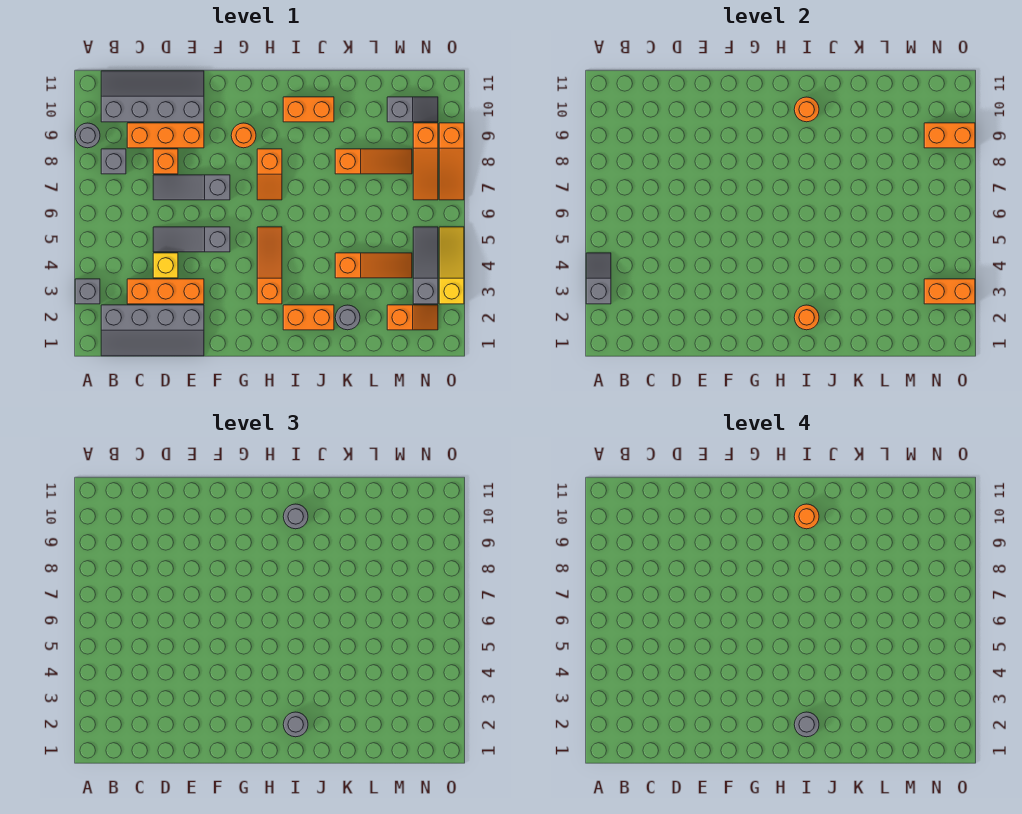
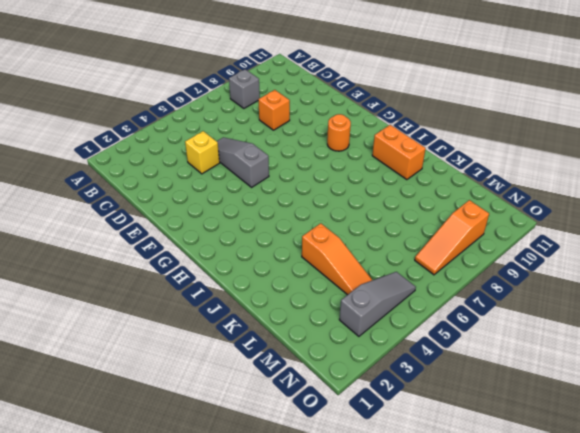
none -> grey 1x1 brick [75,279,100,304]
none -> grey 1x1 round brick [75,123,100,148]
none -> grey 2x4 slope [101,305,204,356]
none -> grey 2x4 slope [101,71,204,122]

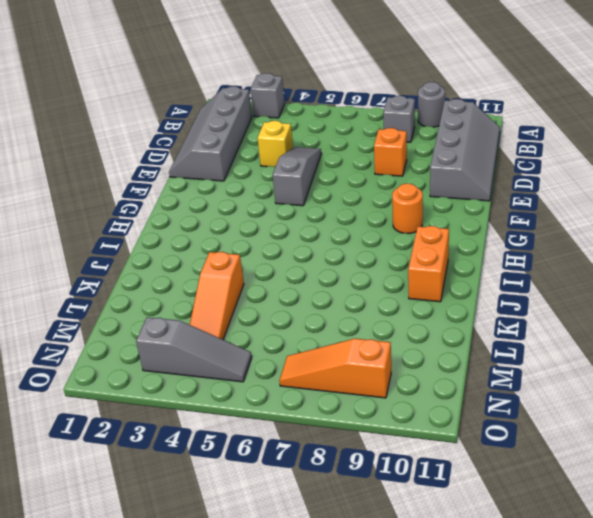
none -> orange 1x3 brick [127,279,204,304]
none -> orange 1x3 brick [127,123,204,148]
none -> grey 1x3 slope [153,175,230,200]
none -> orange 1x3 slope [257,227,282,304]

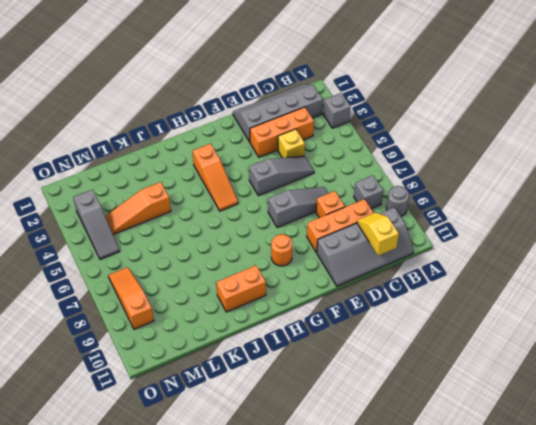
yellow 1x2 slope [357,213,399,256] -> none
none -> orange 1x2 slope [257,149,282,200]
none -> orange 1x2 brick [283,305,334,330]
none -> grey 1x1 round brick [335,305,360,330]
none -> orange 1x3 slope [335,149,412,174]

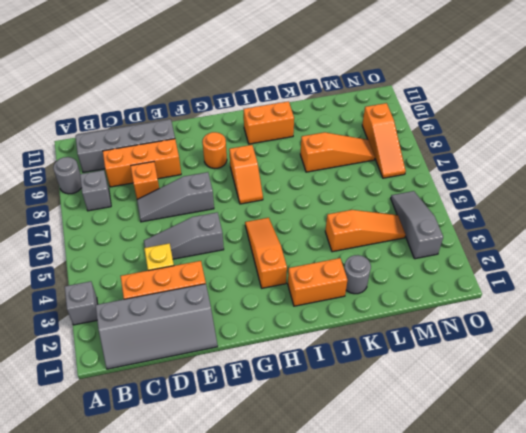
none -> orange 1x2 slope [387,305,438,330]
none -> grey 1x2 slope [387,97,438,122]
none -> yellow 1x3 slope [439,227,464,304]
none -> orange 1x3 slope [439,123,464,200]

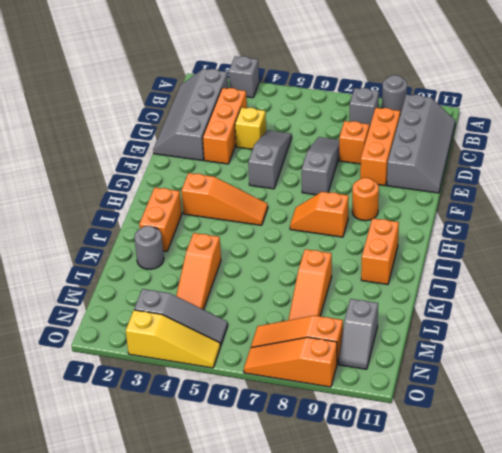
none -> orange 1x2 slope [387,305,438,330]
none -> grey 1x2 slope [586,253,611,304]
none -> orange 1x1 round brick [794,305,819,330]
none -> orange 1x1 round brick [794,97,819,122]

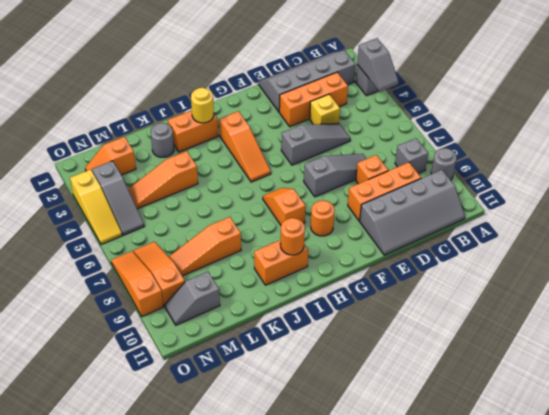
yellow 1x1 round brick [191,88,214,123] -> orange 1x1 round brick [794,305,819,330]
none -> orange 1x2 brick [924,279,975,304]
none -> orange 1x2 brick [924,123,975,148]
none -> grey 1x1 round brick [283,712,308,737]
none -> grey 1x1 round brick [283,504,308,529]

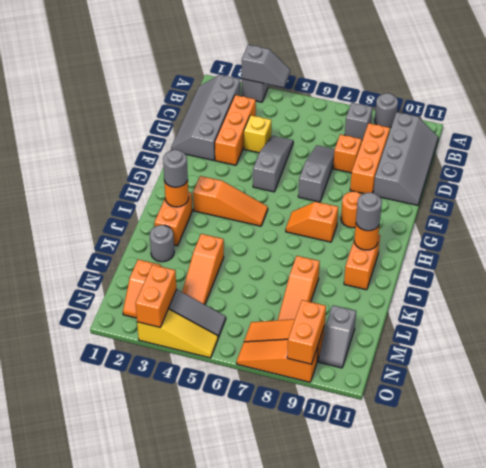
none -> grey 1x1 round brick [794,712,819,737]
none -> orange 1x1 round brick [794,504,819,529]

